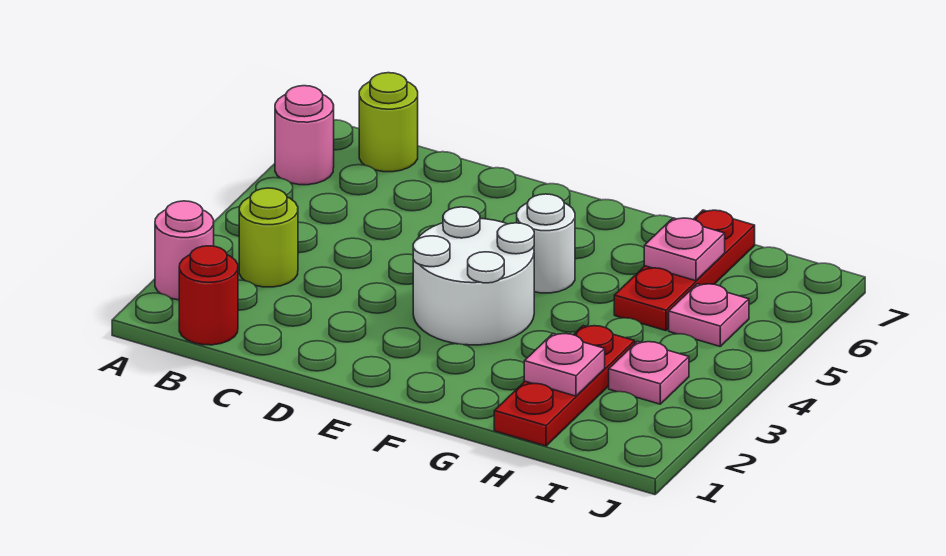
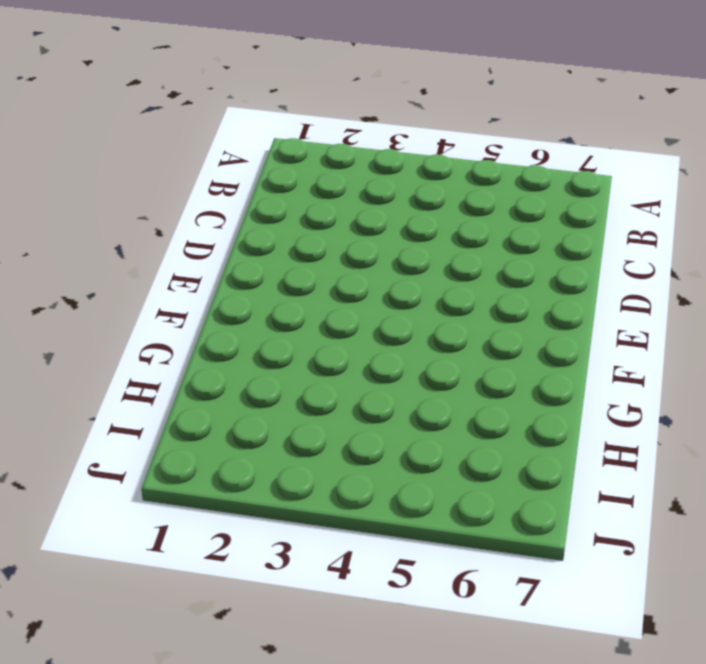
none -> pink 1x1 round brick [155,201,214,300]
none -> pink 1x1 round brick [275,86,334,185]
none -> red 1x1 round brick [179,246,238,345]

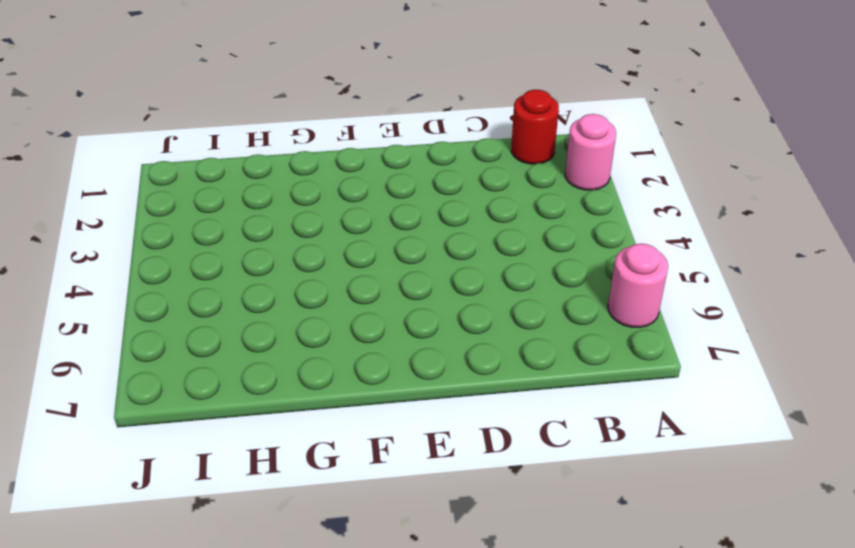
none -> lime 1x1 round brick [239,188,298,287]
none -> lime 1x1 round brick [359,73,418,172]
none -> white 2x2 round brick [413,207,534,345]

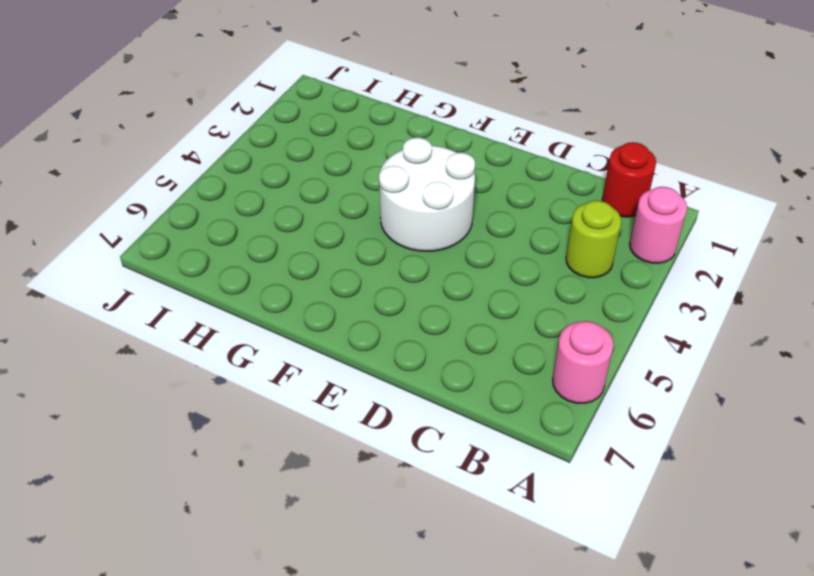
none -> lime 1x1 round brick [359,73,418,172]
none -> white 1x1 round brick [517,194,575,293]
none -> red 1x3 plate [494,326,635,446]

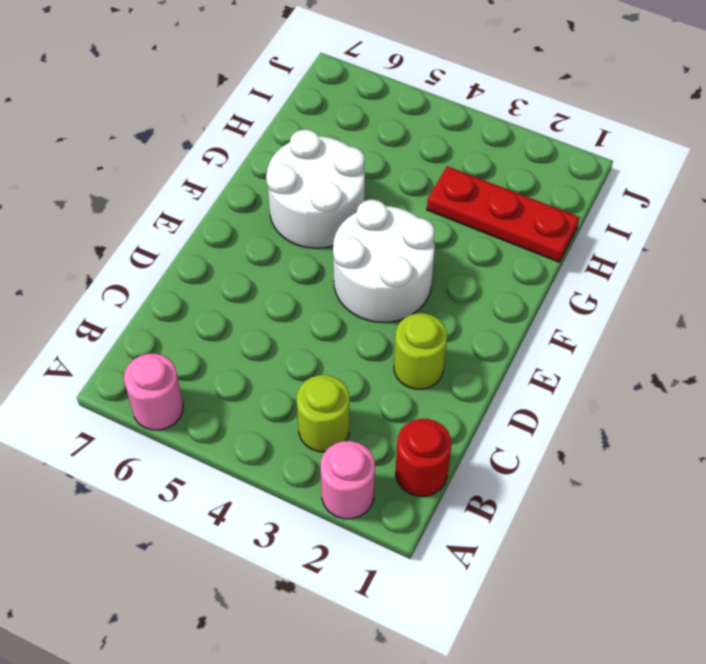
lime 1x1 round brick [394,313,447,389] -> lime 1x1 round brick moved to [359,73,418,172]
white 2x2 round brick [266,129,365,248] -> white 1x1 round brick [517,194,575,293]
none -> red 1x3 plate [614,210,755,331]
none -> pink 1x1 plate [609,341,689,404]
none -> pink 1x1 plate [669,284,749,346]

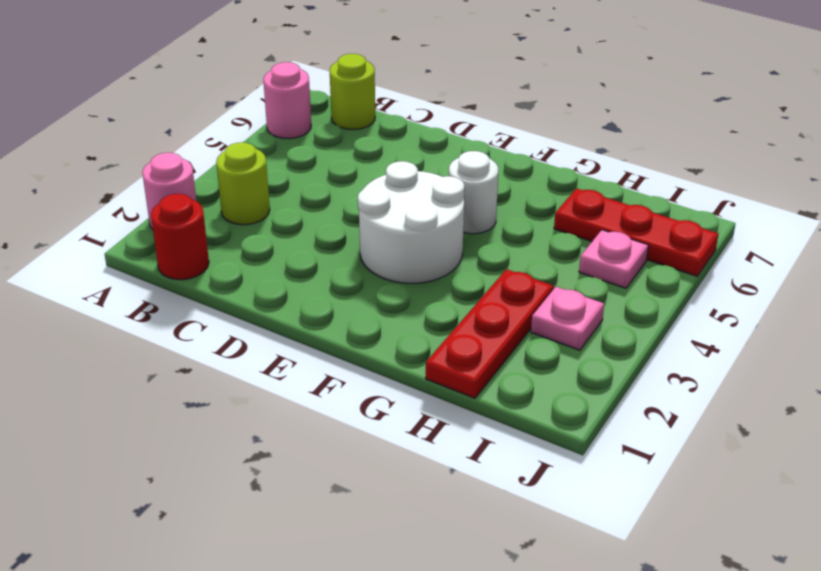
red 1x3 plate [554,189,718,276] -> red 1x3 plate turned to [614,210,755,331]
none -> pink 1x1 plate [524,333,605,396]
none -> pink 1x1 plate [644,218,725,281]

